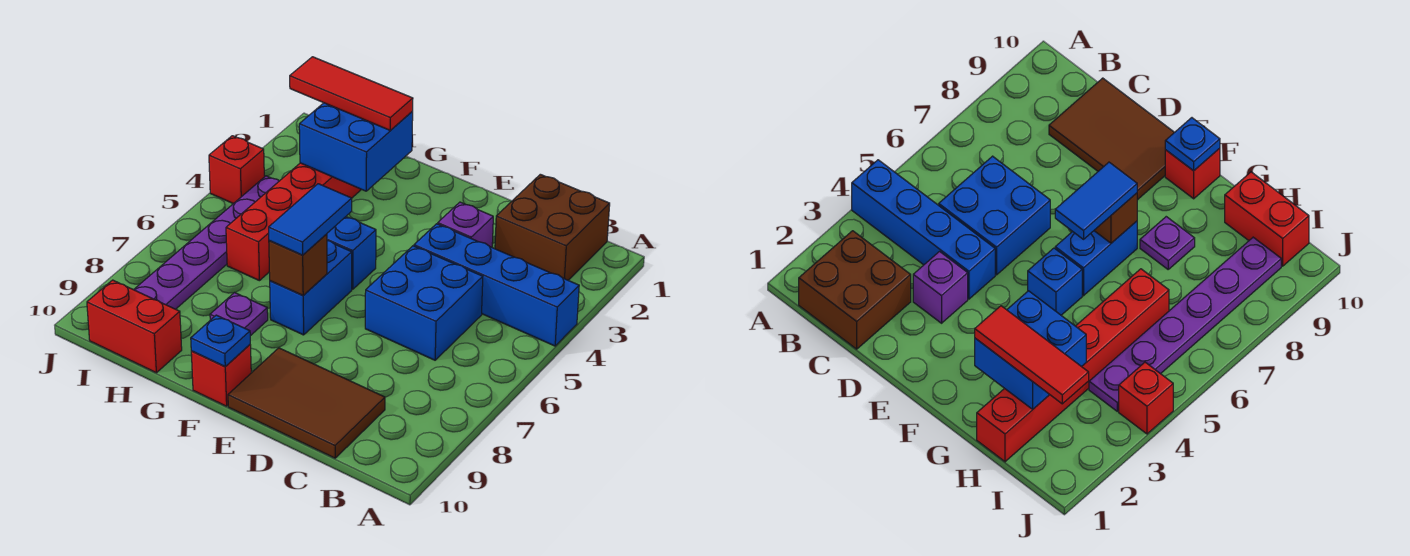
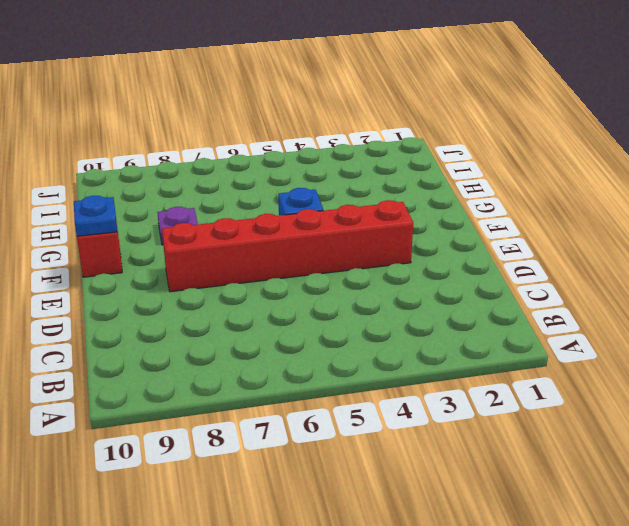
red 1x6 brick [162,200,413,292] -> red 1x6 brick moved to [226,163,361,281]
none -> blue 1x4 brick [414,224,579,346]
none -> brown 2x2 brick [495,174,610,280]
none -> blue 2x2 brick [365,246,483,360]

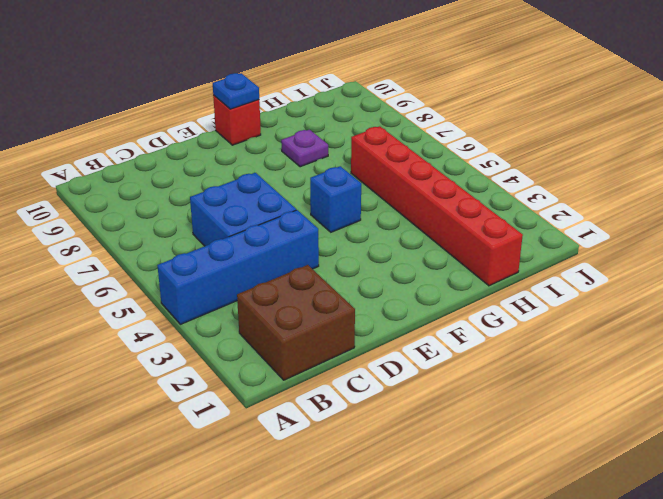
none -> brown 2x3 tile [228,348,385,458]
none -> purple 1x1 brick [438,202,493,247]
none -> blue 1x2 brick [270,241,352,335]

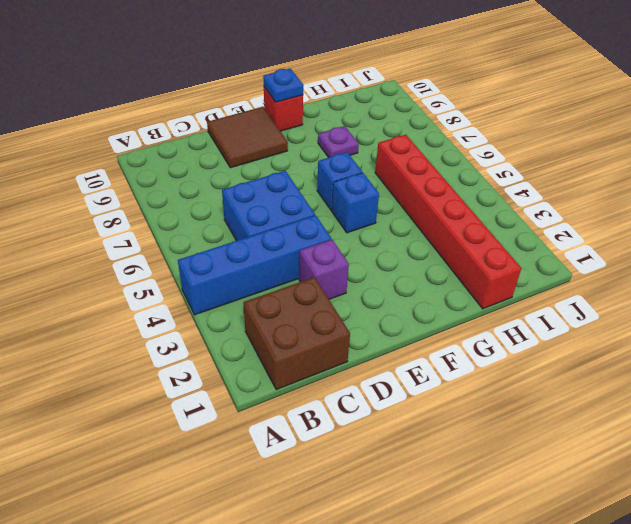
brown 2x2 tile [207,107,288,168] -> brown 2x3 tile [228,348,385,458]
blue 1x1 brick [317,152,362,211] -> blue 1x2 brick [270,241,352,335]
none -> red 1x2 brick [87,280,182,373]
none -> purple 1x6 plate [134,176,279,309]
none -> red 1x1 brick [209,136,264,204]

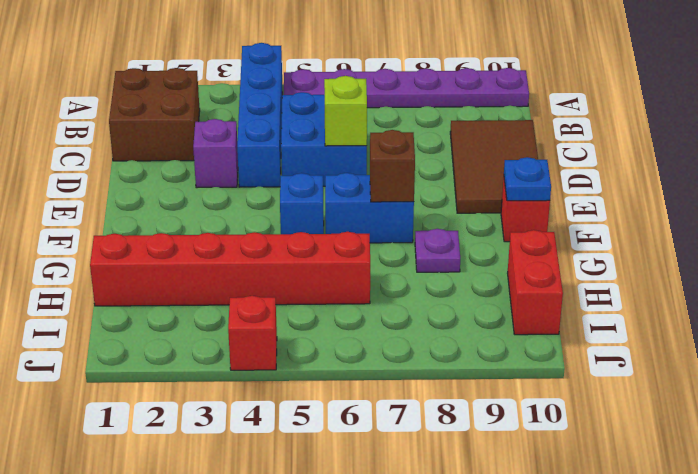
purple 1x6 plate [284,68,529,108] -> purple 1x6 plate moved to [134,176,279,309]
lime 1x1 brick [324,76,367,146] -> none
none -> blue 2x2 brick [299,103,413,191]
none -> blue 1x2 tile [269,184,352,255]
none -> red 1x3 tile [290,57,413,131]

